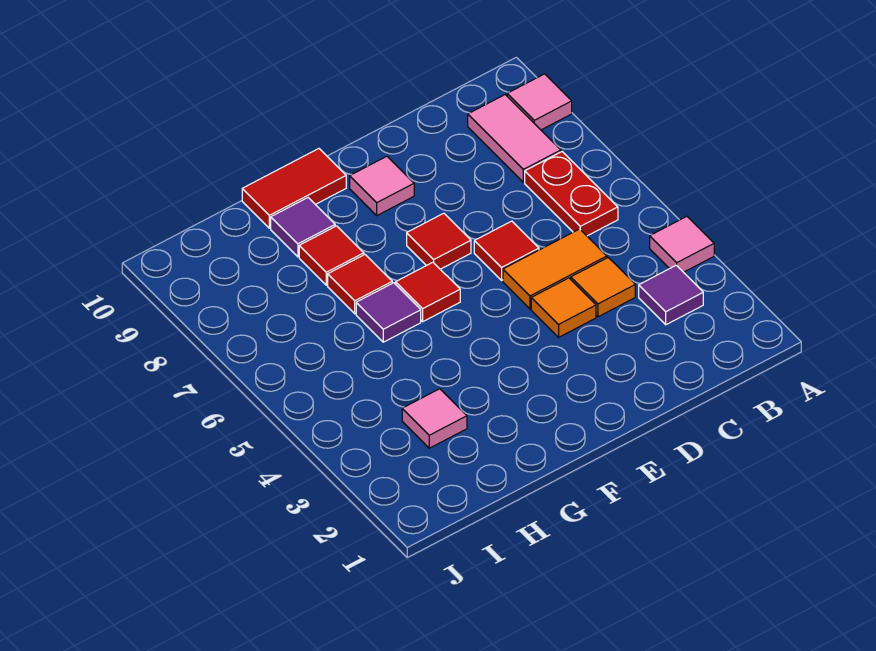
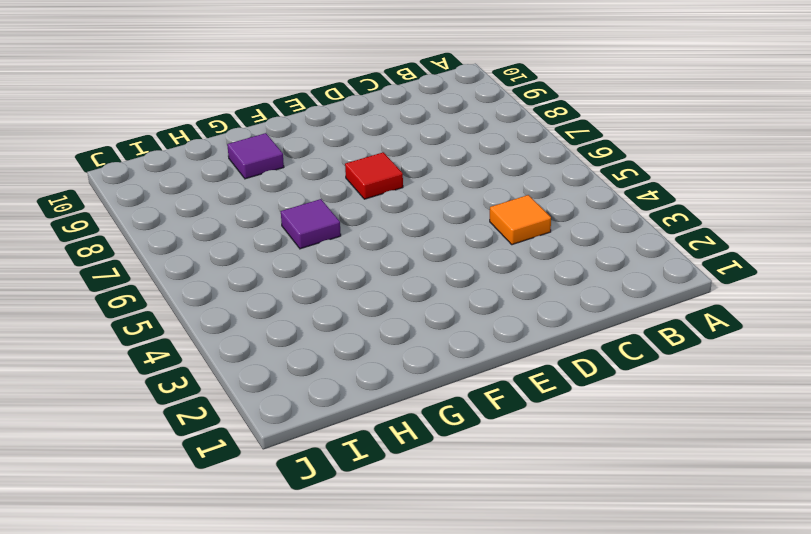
none -> pink 1x1 tile [650,216,714,272]
none -> pink 1x1 tile [507,74,572,130]
none -> purple 1x1 tile [639,265,703,325]

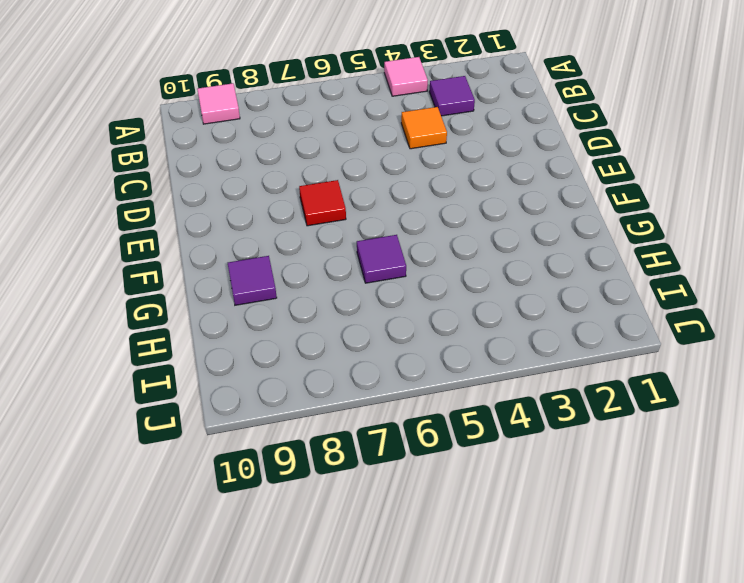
none -> red 1x2 plate [525,152,618,236]
none -> pink 1x2 tile [468,95,561,182]
none -> orange 1x2 tile [503,229,607,309]

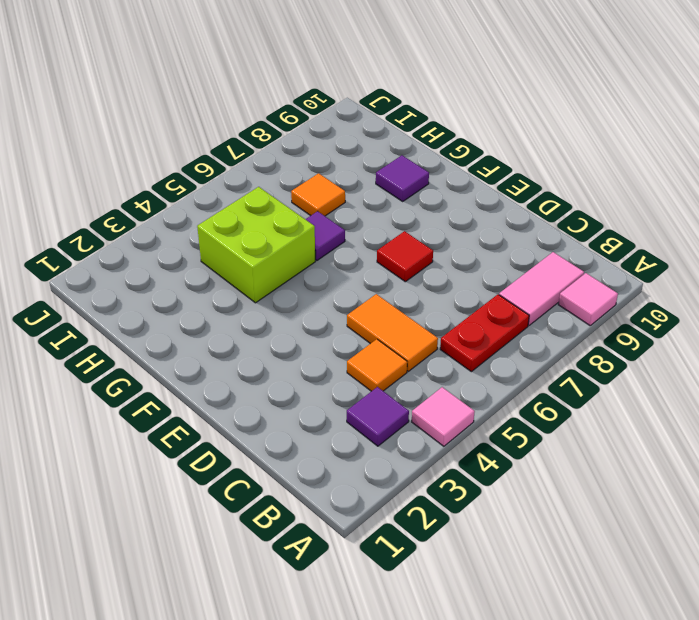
lime 2x2 brick [197,187,315,303] -> none
orange 1x1 tile [291,173,345,216] -> orange 1x1 tile moved to [531,278,596,337]
none -> red 1x1 tile [474,221,539,280]
none -> pink 1x1 tile [350,156,414,215]
none -> red 1x1 tile [396,262,460,321]

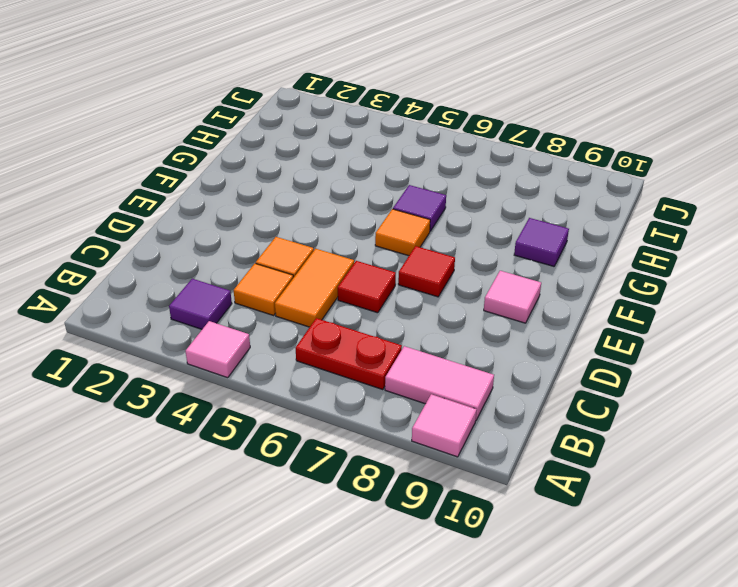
orange 1x1 tile [375,209,430,256] -> red 1x1 tile [396,262,460,321]
none -> red 1x2 tile [242,149,346,228]
none -> red 1x1 tile [328,255,392,314]
none -> red 1x1 tile [299,226,364,285]

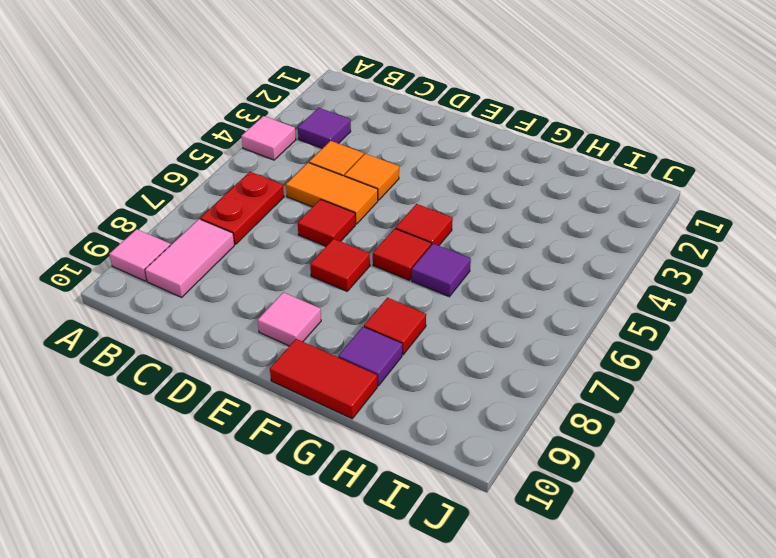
red 1x1 tile [396,204,453,246] -> red 1x1 tile moved to [328,255,392,314]
none -> pink 1x1 tile [402,389,467,448]

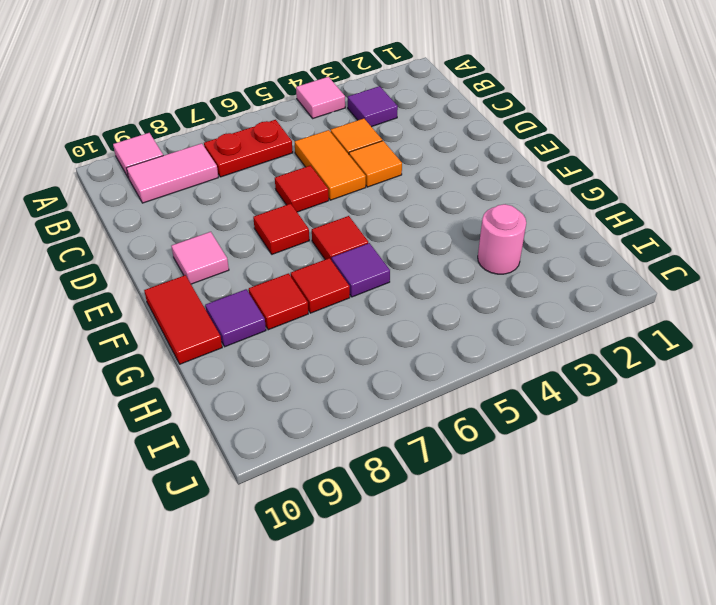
pink 1x1 round brick [478,204,526,274] -> pink 1x1 tile [402,389,467,448]

